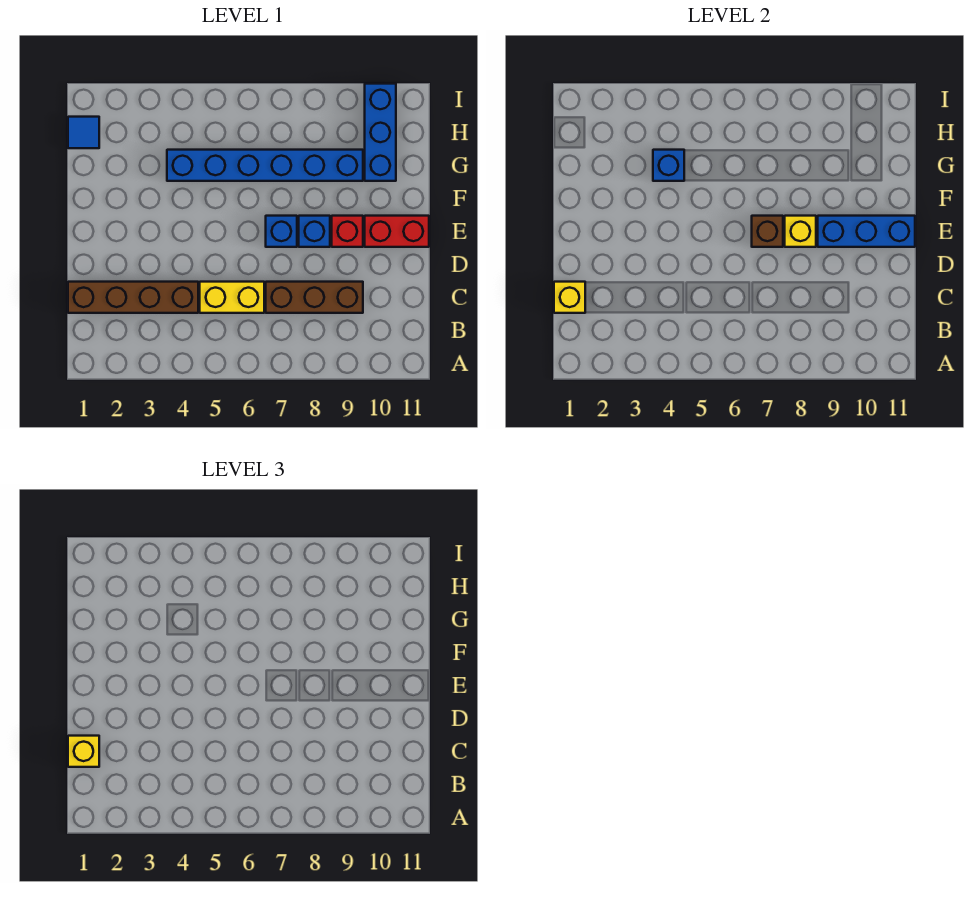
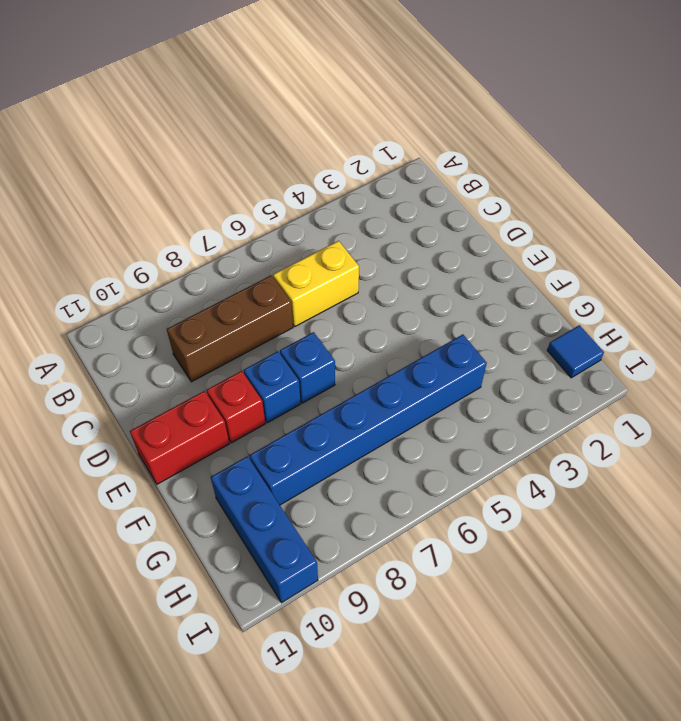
none -> brown 1x4 brick [68,282,198,313]
none -> yellow 1x1 brick [554,282,585,313]
none -> brown 1x1 brick [752,216,783,247]

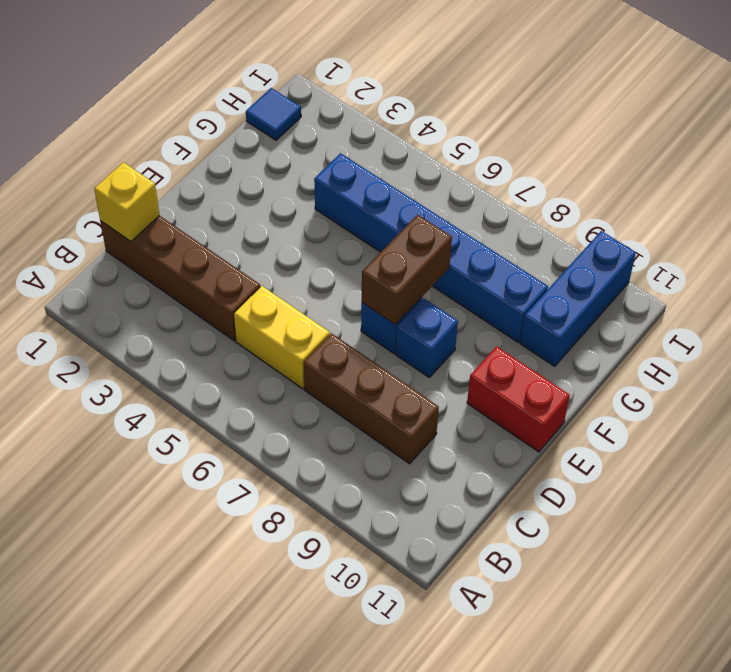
brown 1x2 brick [362,215,452,325] -> brown 1x1 brick [752,216,783,247]
none -> red 1x1 brick [332,216,363,247]
none -> yellow 1x1 brick [785,216,816,247]
none -> blue 1x3 brick [818,216,915,247]

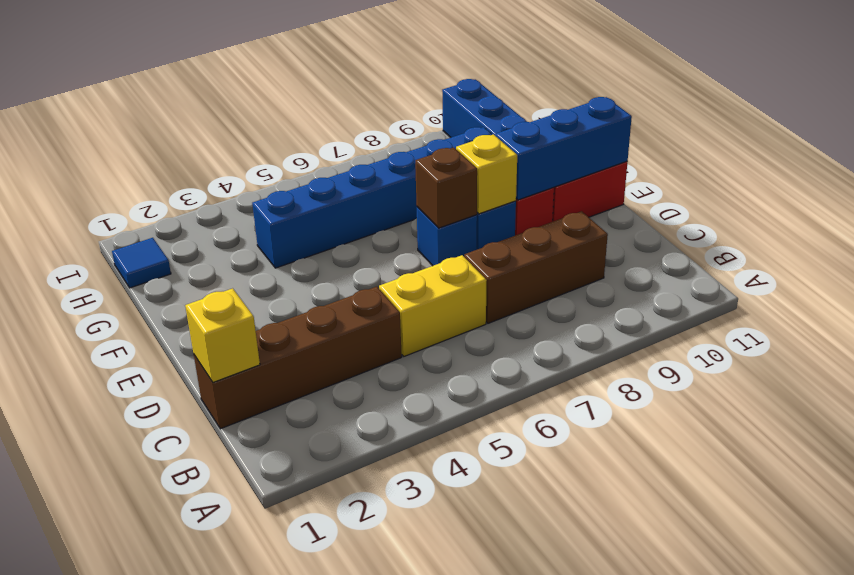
none -> blue 1x1 brick [653,150,684,181]
none -> yellow 1x1 brick [68,736,99,767]

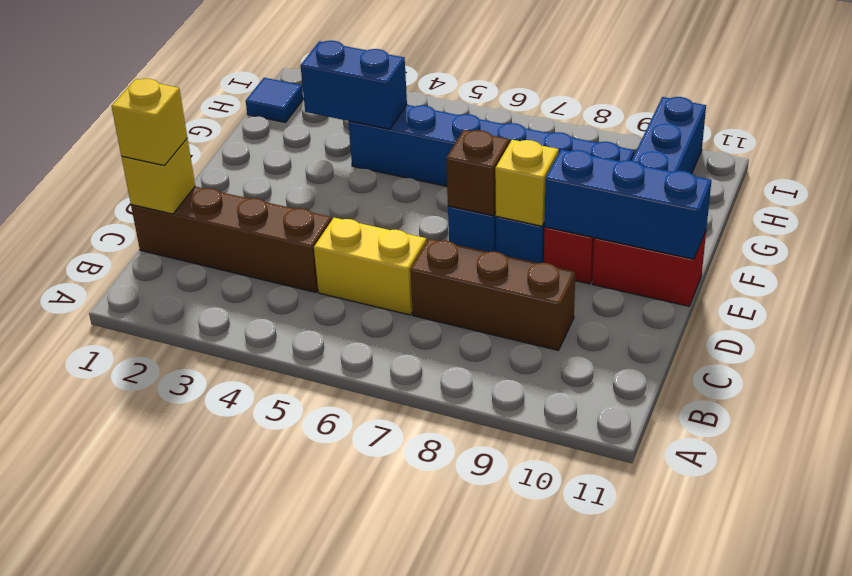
blue 1x2 brick [301,41,407,129] -> blue 1x1 brick [653,150,684,181]

